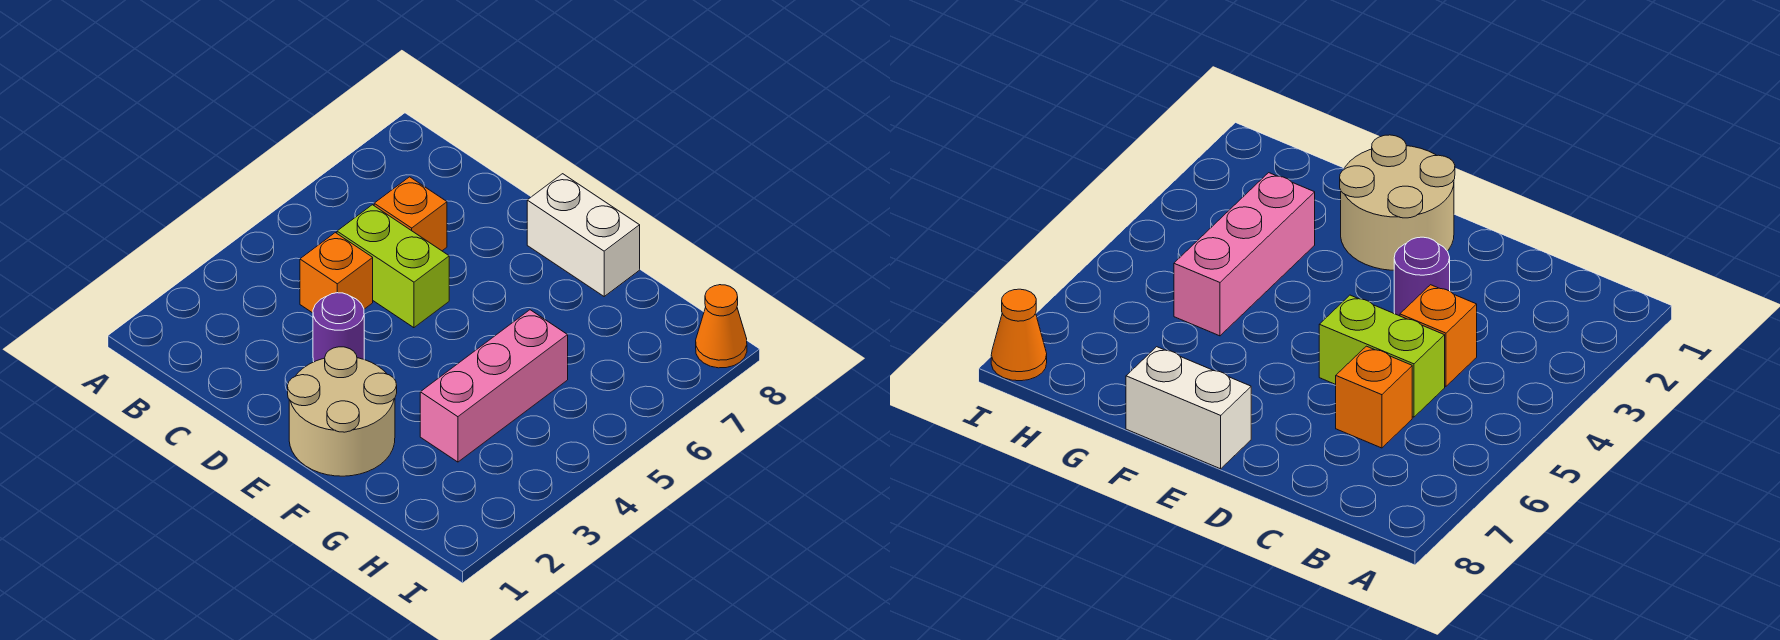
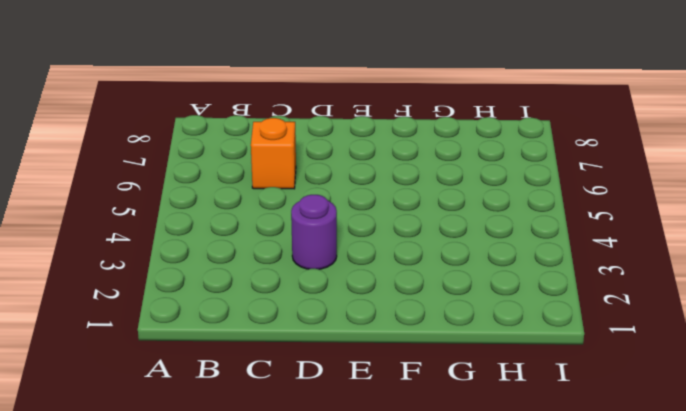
none -> orange 1x1 brick [300,233,373,313]
none -> lime 1x2 brick [337,205,449,328]

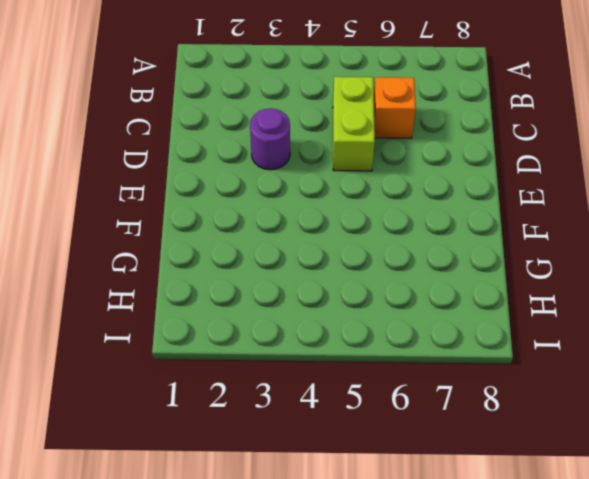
none -> orange 1x1 brick [300,233,373,313]
none -> tan 2x2 round brick [288,347,397,476]

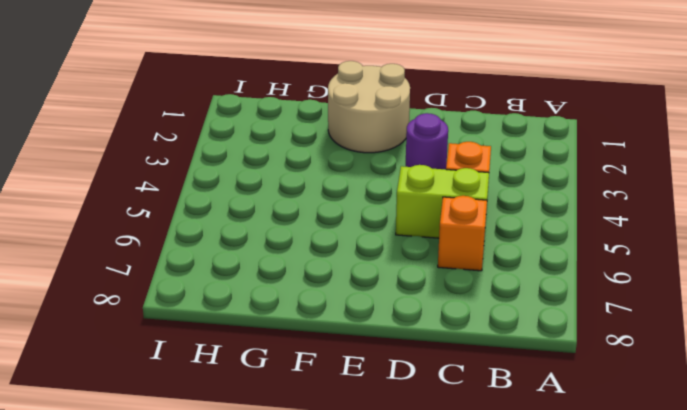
none -> white 1x2 brick [527,174,640,296]
none -> pink 1x3 brick [420,310,568,462]

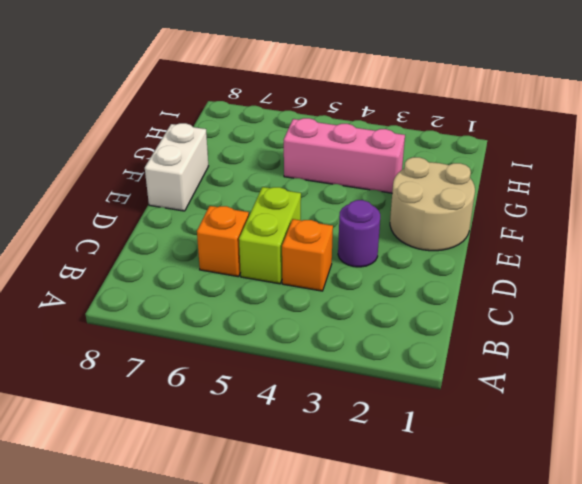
none -> orange 1x1 cone [696,285,747,368]

